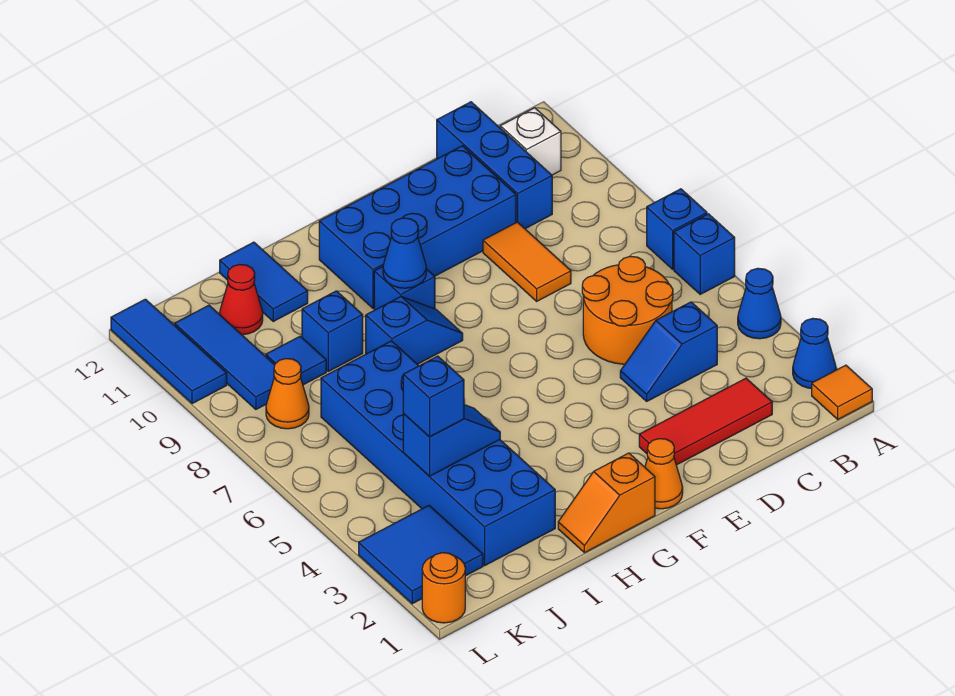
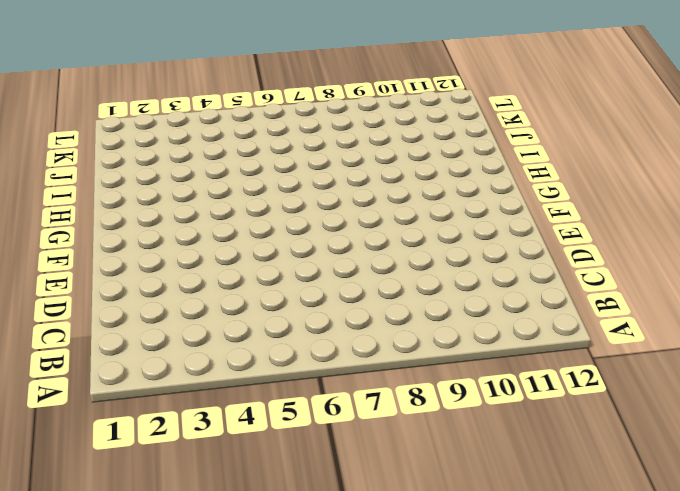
none -> orange 1x1 tile [812,365,872,419]
none -> blue 1x1 cone [793,318,836,388]
none -> blue 1x1 cone [738,268,781,339]

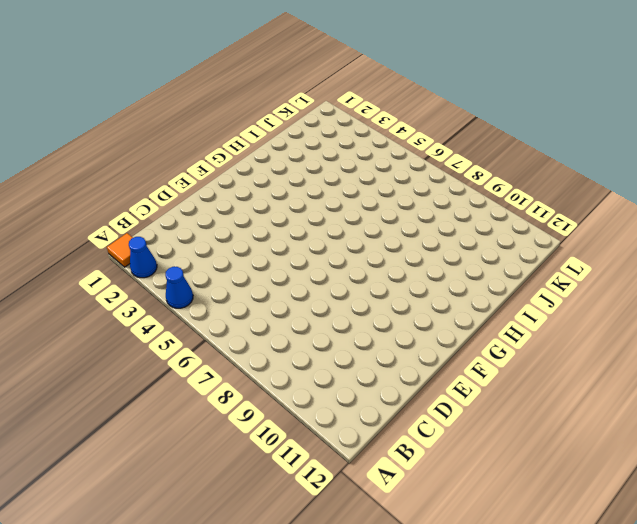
none -> blue 1x1 brick [674,214,735,294]
none -> blue 1x1 brick [647,189,707,269]
none -> white 1x1 brick [500,108,561,175]

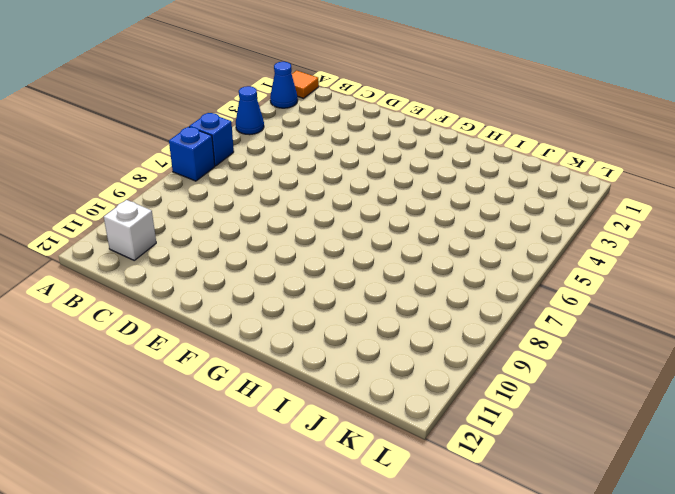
none -> red 1x3 tile [639,378,772,465]
none -> blue 1x2 slope [620,302,717,401]
none -> orange 2x2 round brick [582,256,673,364]

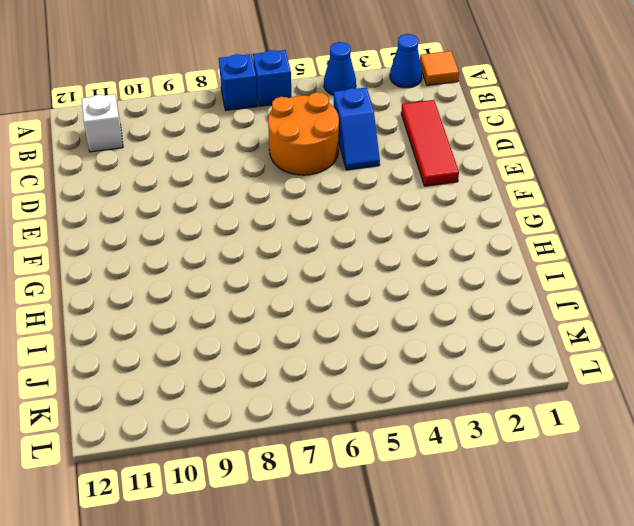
none -> blue 1x3 brick [437,102,552,229]
none -> orange 1x2 tile [483,222,571,301]
none -> blue 2x4 brick [319,146,516,308]

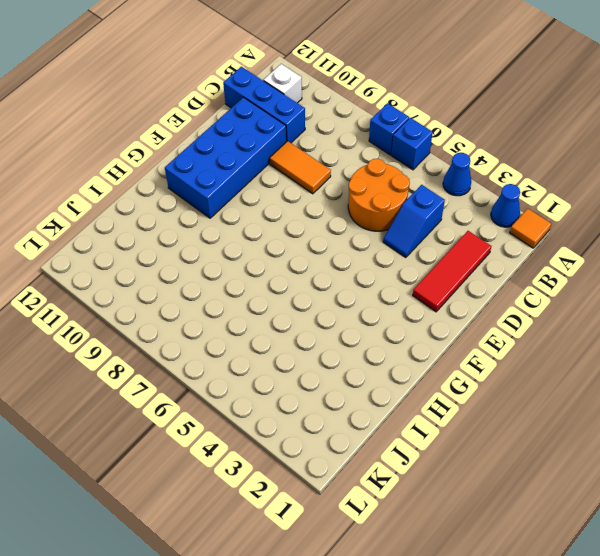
none -> orange 1x1 cone [645,439,683,509]
none -> orange 1x2 slope [558,453,655,553]
none -> blue 1x2 slope [366,297,463,364]

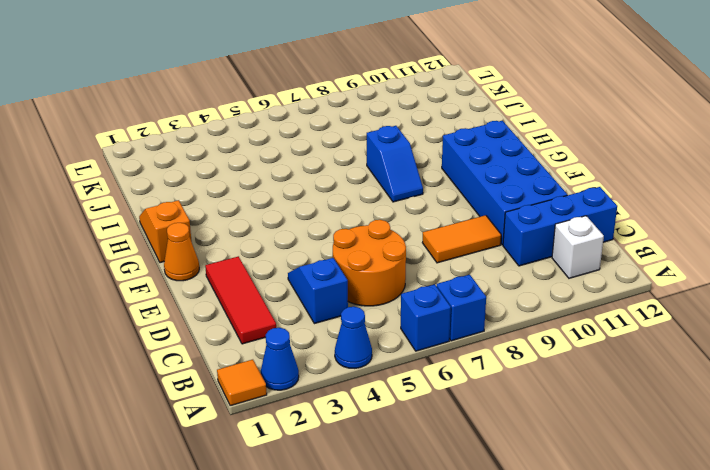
none -> blue 1x1 brick [374,267,435,310]
none -> blue 2x6 brick [321,341,555,566]
none -> blue 1x1 brick [302,291,363,371]

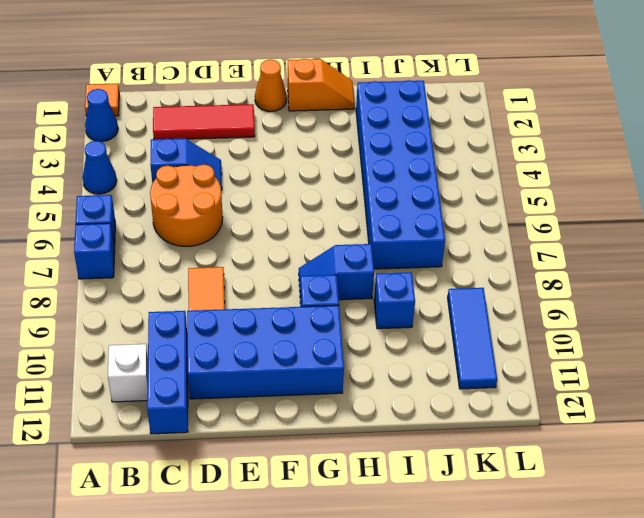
none -> blue 1x2 tile [220,242,308,321]
none -> blue 1x1 tile [266,336,326,385]
none -> red 1x1 cone [220,264,263,335]

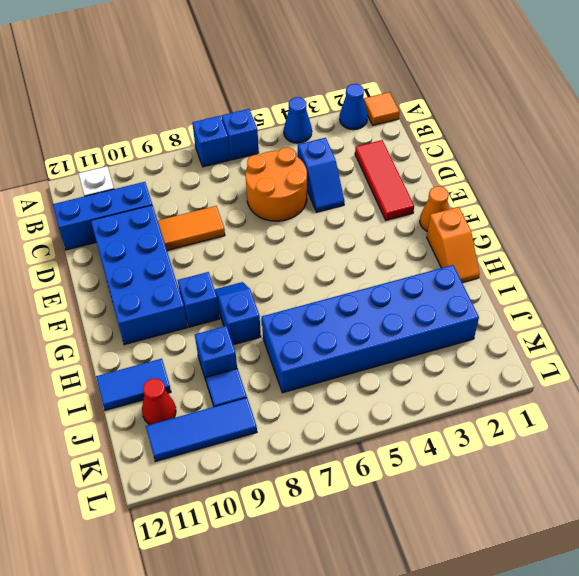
none -> blue 2x2 tile [359,506,483,604]
none -> orange 1x1 cone [266,359,309,429]
none -> orange 1x1 round brick [422,553,465,623]

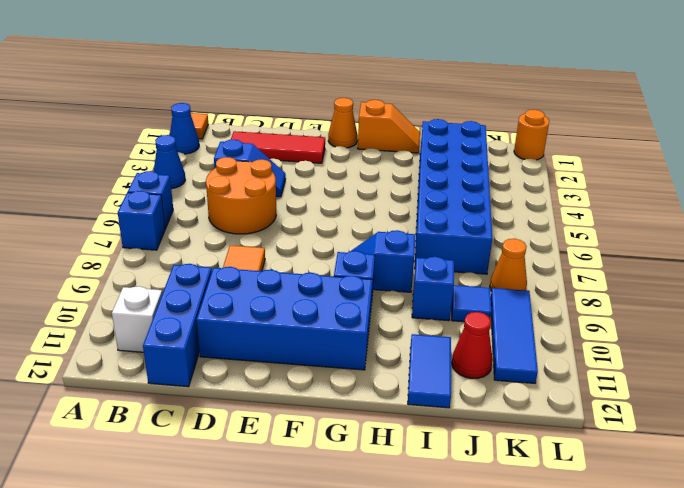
none -> blue 2x2 tile [359,506,483,604]
none -> blue 1x3 tile [111,299,227,404]
none -> blue 1x1 cone [383,218,426,288]

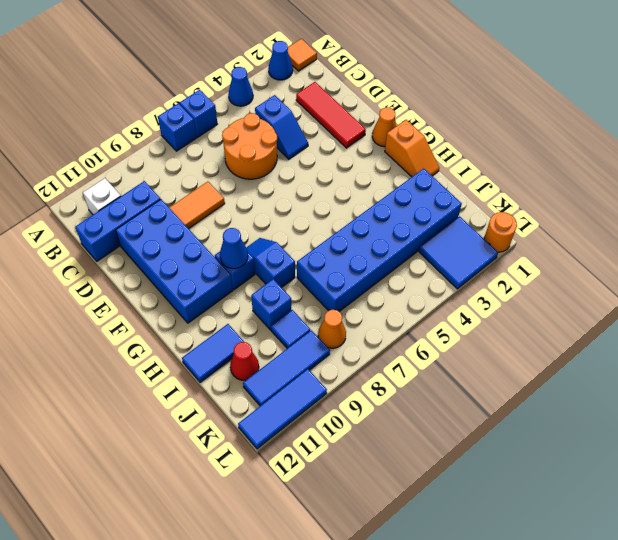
none -> blue 1x2 slope [403,405,500,476]
none -> blue 1x1 brick [403,356,464,437]

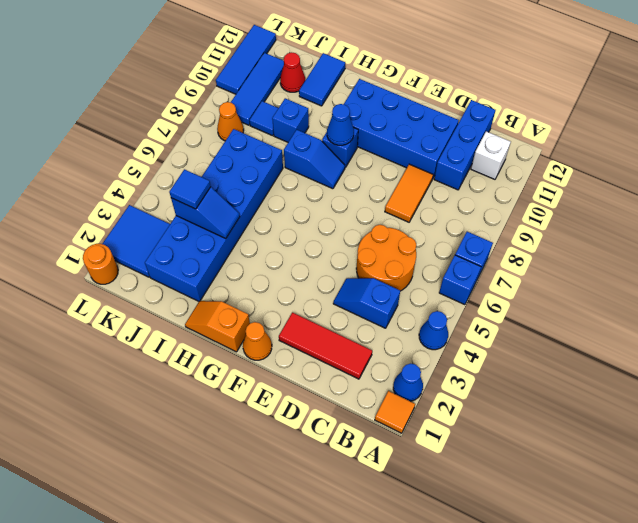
blue 1x1 tile [169,169,211,209] -> blue 1x1 brick [403,356,464,437]

